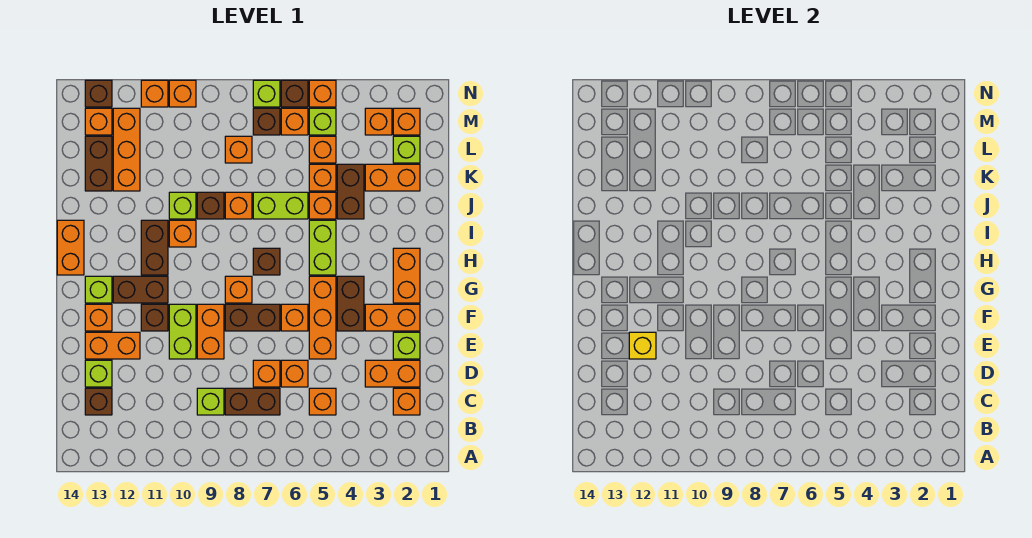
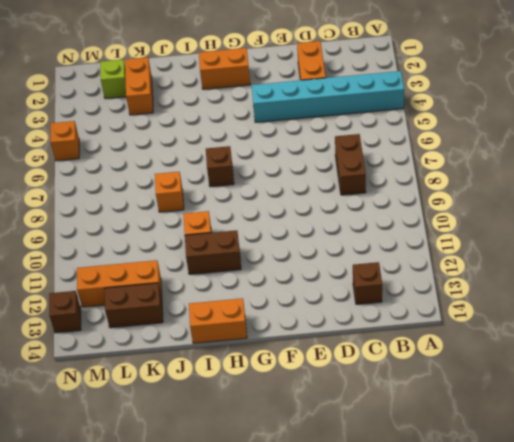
cyan 1x6 brick [252,71,404,122] -> brown 1x2 brick [337,276,364,331]
none -> orange 1x1 brick [393,388,420,415]
none -> orange 1x1 brick [309,388,336,415]
none -> lime 1x1 brick [197,388,224,415]
none -> orange 1x1 brick [281,360,308,387]

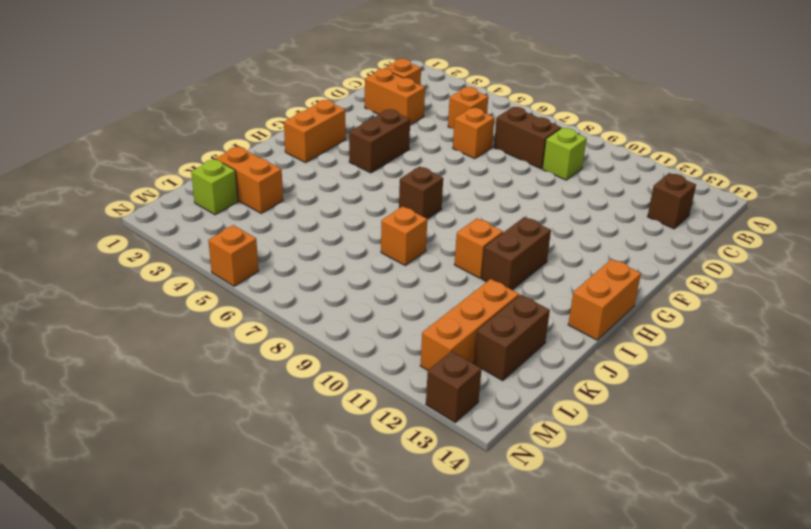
none -> orange 1x1 brick [253,360,280,387]
none -> lime 1x1 brick [85,360,112,387]
none -> lime 1x1 brick [393,332,420,359]
none -> orange 1x3 brick [309,276,336,359]

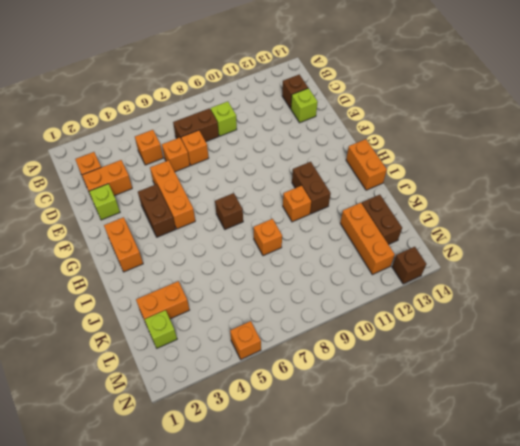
none -> orange 1x2 brick [197,304,224,359]
none -> lime 1x2 brick [169,304,196,359]
none -> orange 1x2 brick [85,332,140,359]
none -> orange 1x2 brick [365,304,420,331]

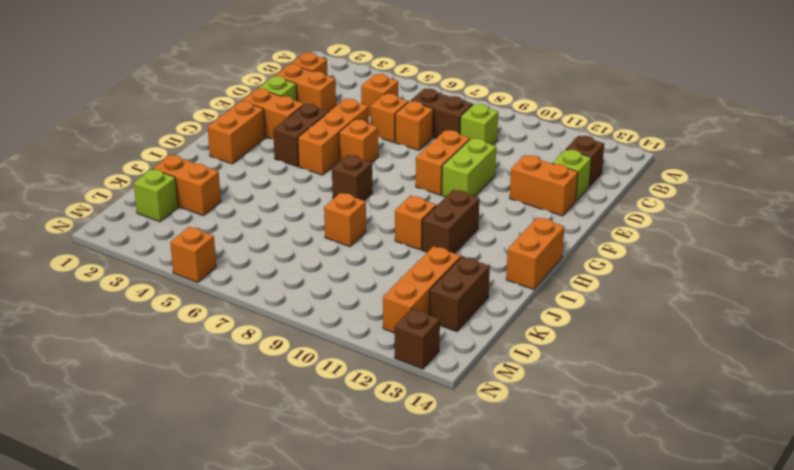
none -> brown 1x2 brick [225,304,280,331]
none -> brown 1x1 brick [141,304,168,331]
none -> orange 1x1 brick [85,304,112,331]
none -> orange 1x1 brick [225,276,252,303]

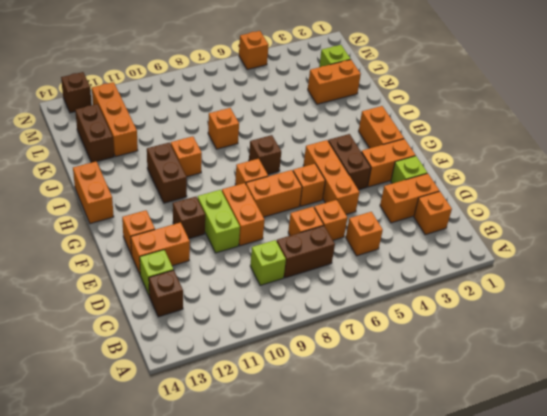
orange 1x2 brick [246,170,302,217] -> brown 1x2 brick [225,304,280,331]
none -> brown 1x2 brick [113,276,168,303]
none -> lime 1x1 brick [85,276,112,303]
none -> lime 1x2 brick [309,220,336,275]
none -> brown 1x2 brick [337,164,364,219]

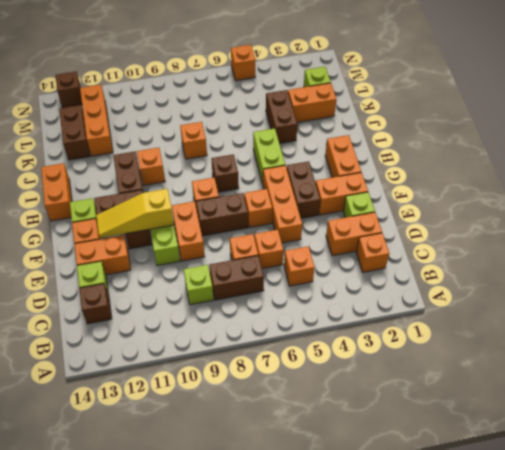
yellow 1x3 slope [96,189,174,238] -> none
none -> orange 1x1 brick [309,192,336,219]
none -> lime 1x2 brick [253,192,308,219]
none -> brown 1x1 brick [197,192,224,219]
none -> lime 1x1 brick [169,192,196,219]

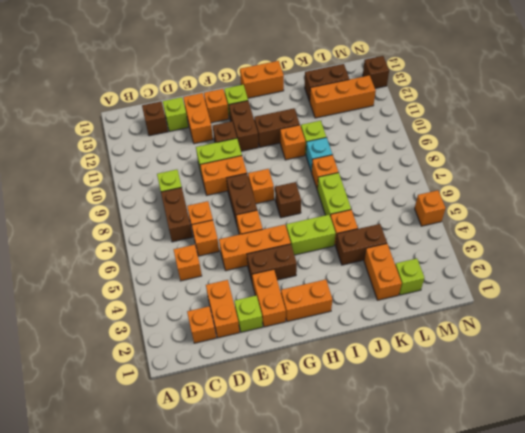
cyan 1x1 brick [306,138,332,172] -> brown 1x1 brick [197,192,224,219]
none -> orange 1x1 brick [309,164,336,191]
none -> orange 1x1 brick [309,136,336,163]
none -> orange 1x1 brick [225,136,252,163]
none -> orange 1x1 brick [393,108,420,135]

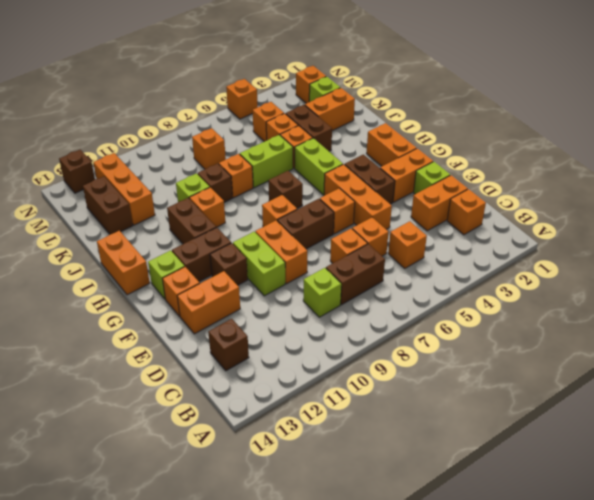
none -> lime 1x1 brick [85,360,112,387]
none -> orange 1x1 brick [365,108,392,135]
none -> lime 1x1 brick [309,108,336,135]
none -> orange 1x1 brick [281,108,308,135]

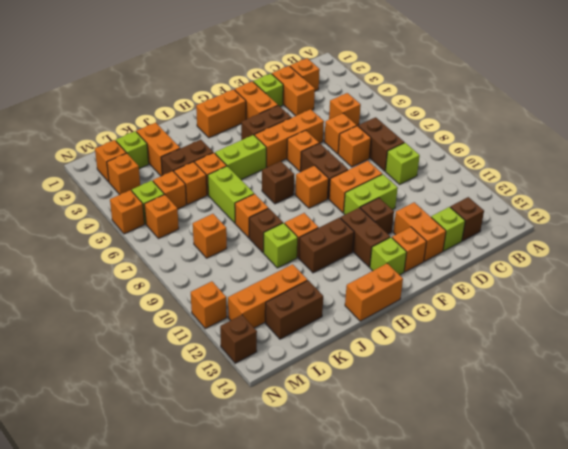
none -> brown 1x1 brick [253,108,280,135]
none -> orange 1x1 brick [85,108,112,135]
none -> brown 1x1 brick [281,80,308,107]
none -> lime 1x1 brick [253,80,280,107]

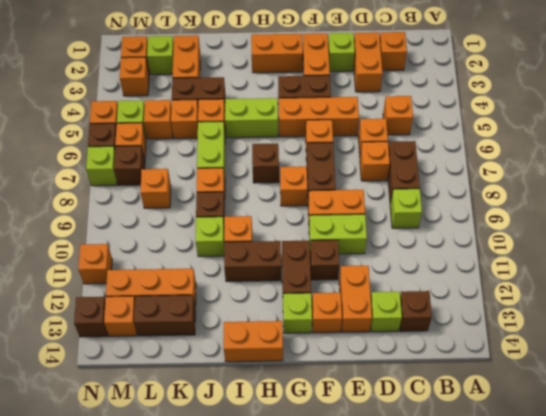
none -> orange 1x1 brick [169,80,196,107]
none -> yellow 1x1 brick [629,332,656,359]

